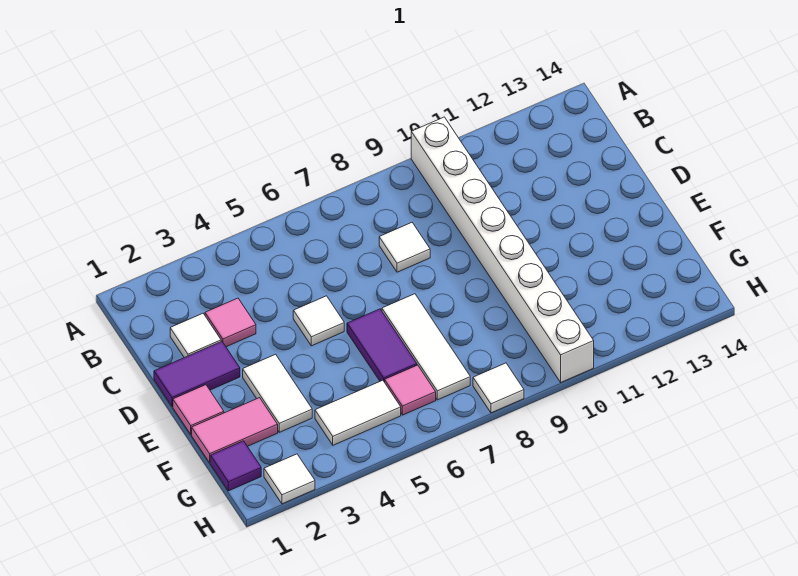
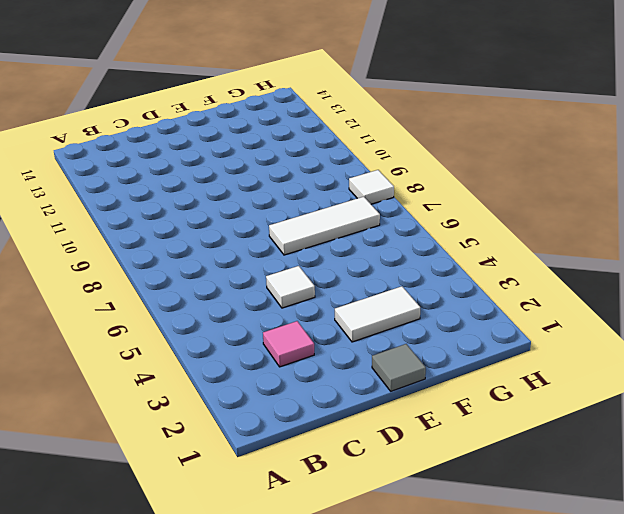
grey 1x1 tile [372,344,426,391] -> pink 1x1 tile [173,385,224,434]
none -> white 1x8 brick [411,117,594,382]
none -> white 1x1 tile [170,313,221,358]
none -> white 1x1 tile [379,223,430,272]

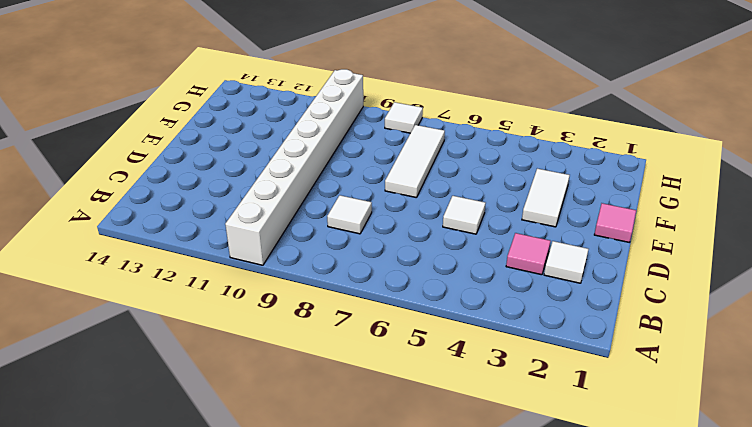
none -> purple 1x2 tile [154,341,240,406]
none -> purple 1x2 tile [347,309,417,382]
none -> pink 1x2 tile [192,398,278,463]

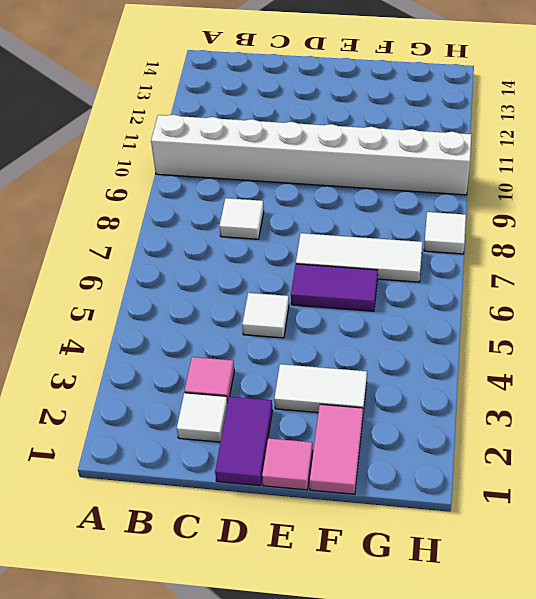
none -> purple 1x1 tile [210,441,261,491]
none -> white 1x2 tile [315,380,401,445]
none -> pink 1x1 tile [385,365,436,415]

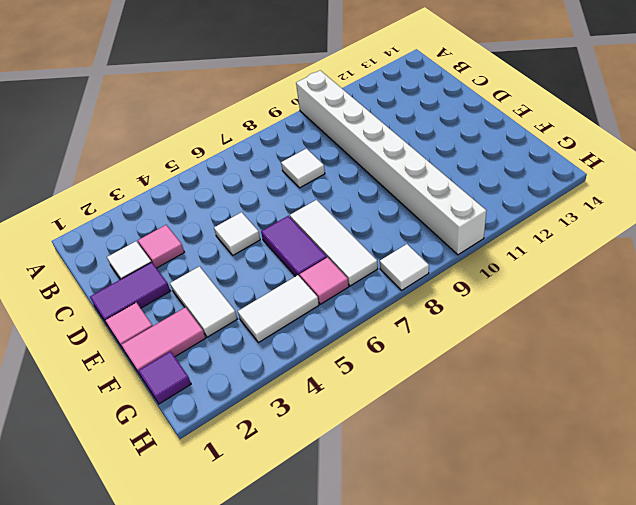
none -> white 1x1 tile [264,454,315,504]

